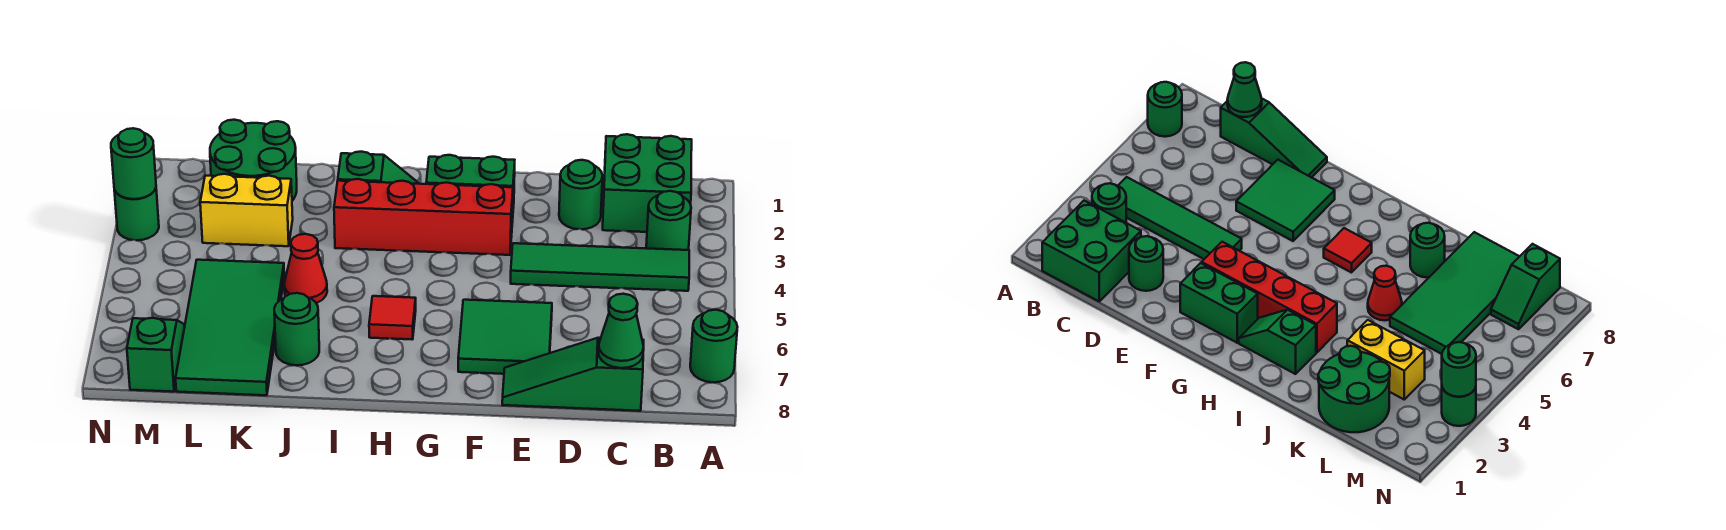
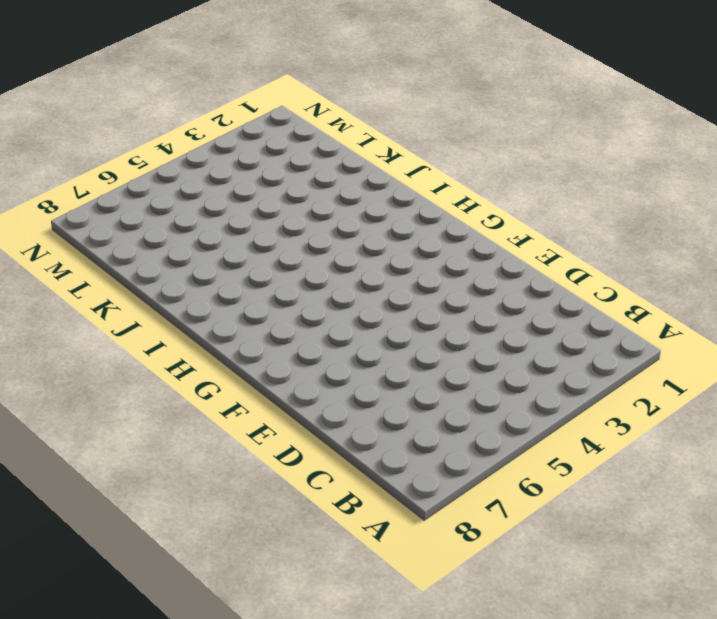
none -> green 1x1 round brick [690,310,737,382]
none -> green 2x2 brick [603,134,692,232]
none -> green 1x1 round brick [646,191,691,250]

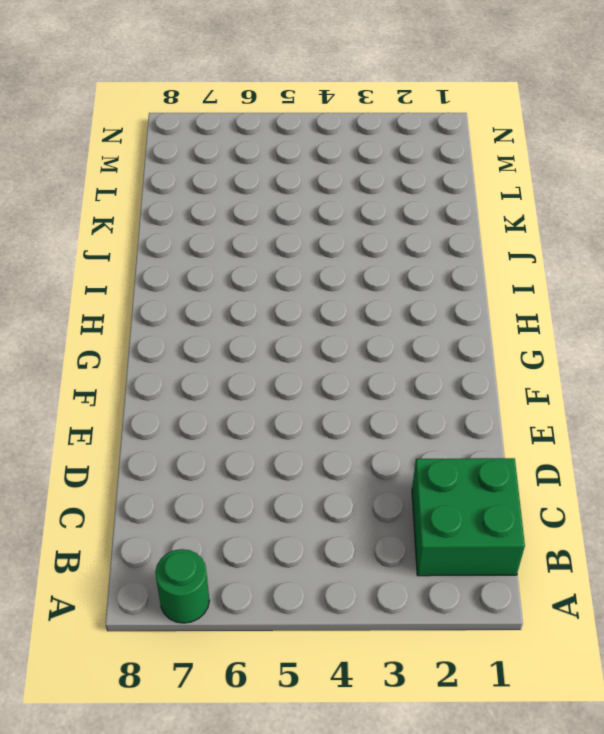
none -> green 1x1 round brick [646,191,691,250]
none -> green 1x4 tile [511,243,689,291]
none -> green 1x3 slope [502,338,644,411]

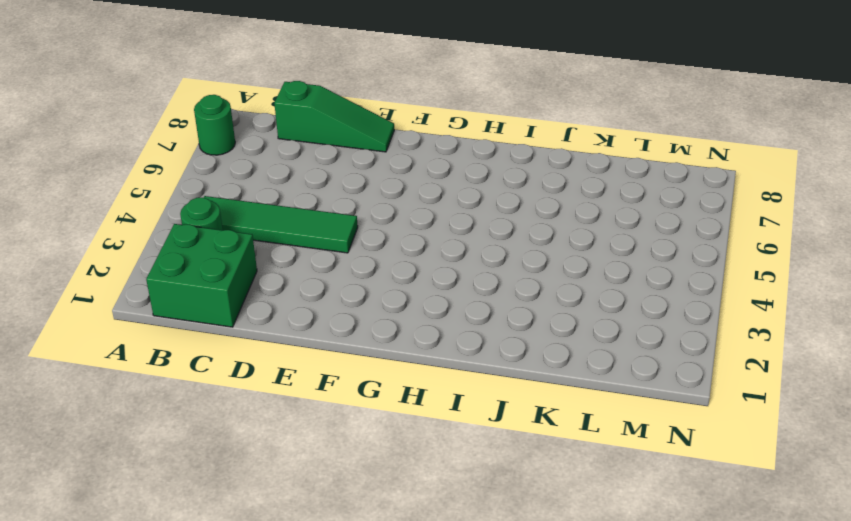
none -> green 1x1 round brick [559,160,603,229]
none -> green 2x2 tile [458,300,552,374]
none -> green 1x2 brick [426,155,515,223]

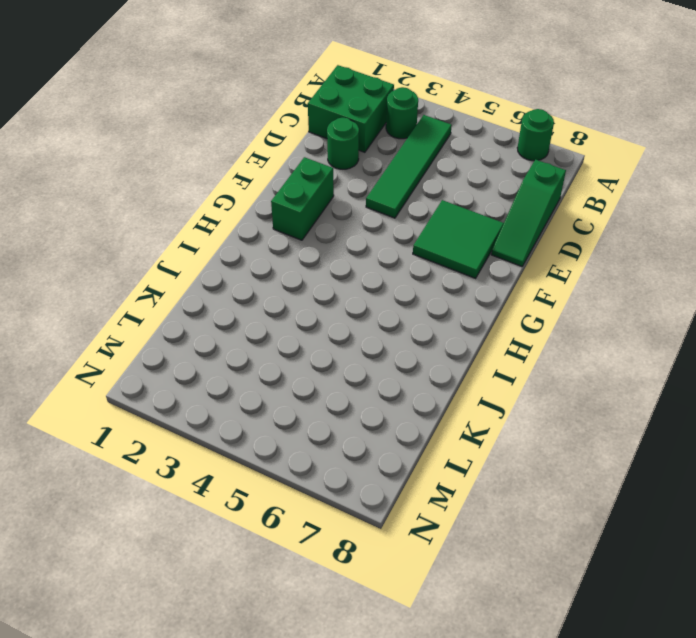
none -> red 1x4 brick [334,179,513,255]
none -> green 1x2 slope [338,152,419,184]
none -> red 1x1 tile [369,296,416,340]

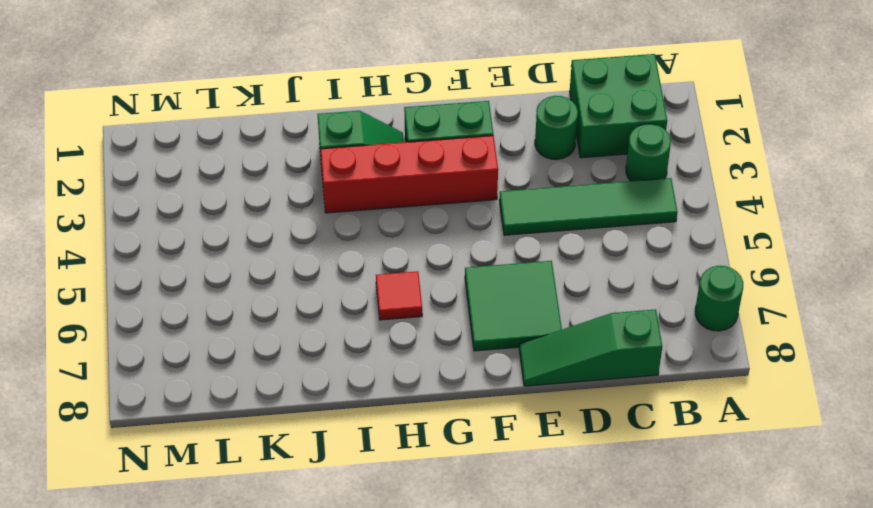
none -> red 1x1 cone [284,234,327,303]
none -> green 1x1 round brick [274,293,319,365]
none -> green 2x2 round brick [210,120,297,201]

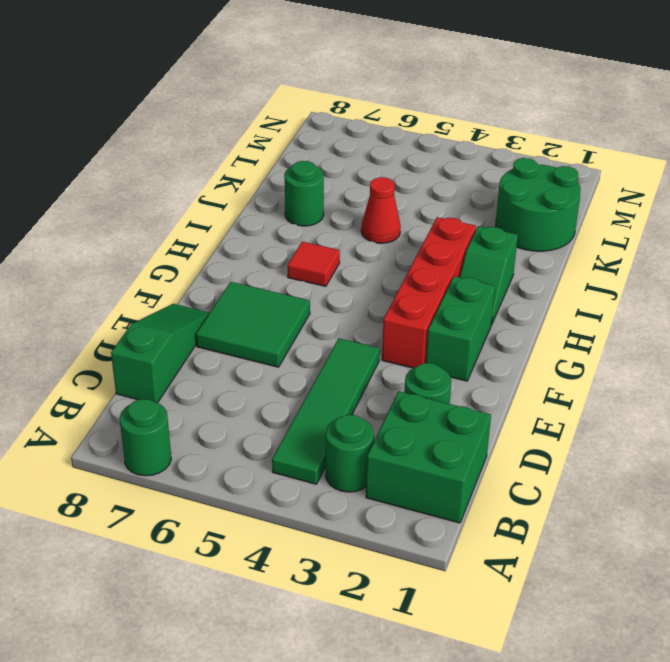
none -> yellow 1x2 brick [200,174,293,246]
none -> green 2x4 tile [176,260,284,395]
none -> green 1x2 slope [127,318,184,392]

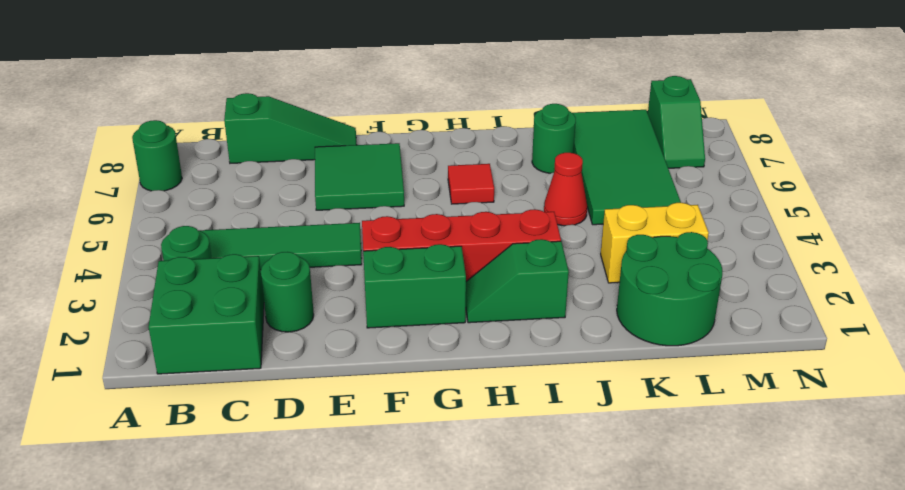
none -> green 1x1 round brick [114,188,159,240]
none -> green 1x1 cone [598,294,644,368]
none -> green 1x1 round brick [111,128,156,199]

